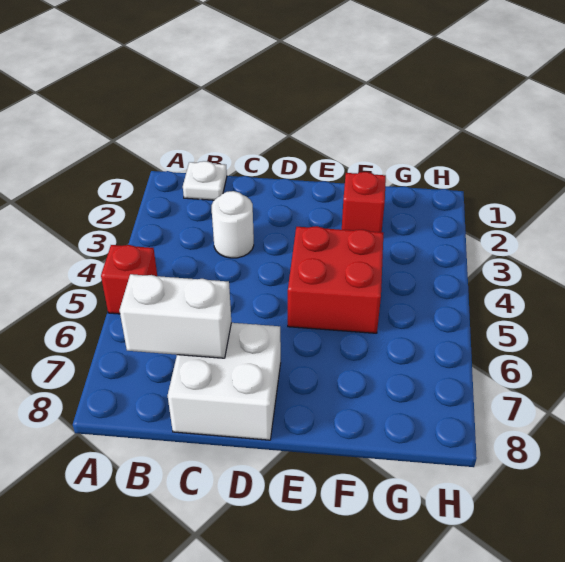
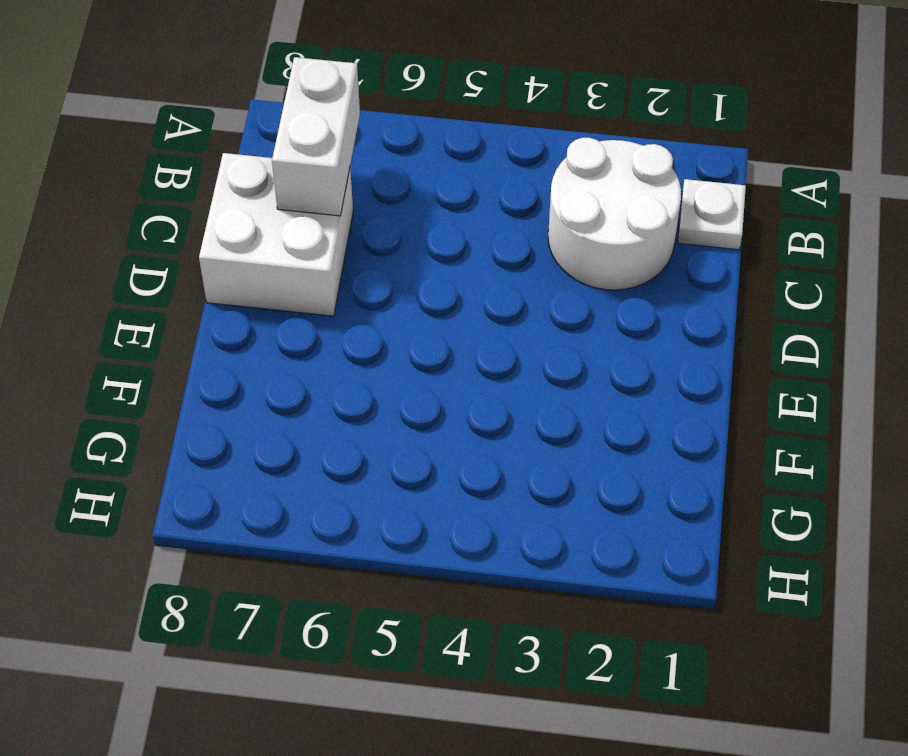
white 2x2 round brick [548,138,681,290] -> white 1x1 round brick [212,191,254,258]
none -> red 1x1 brick [101,245,157,314]
none -> red 2x2 brick [288,226,383,333]

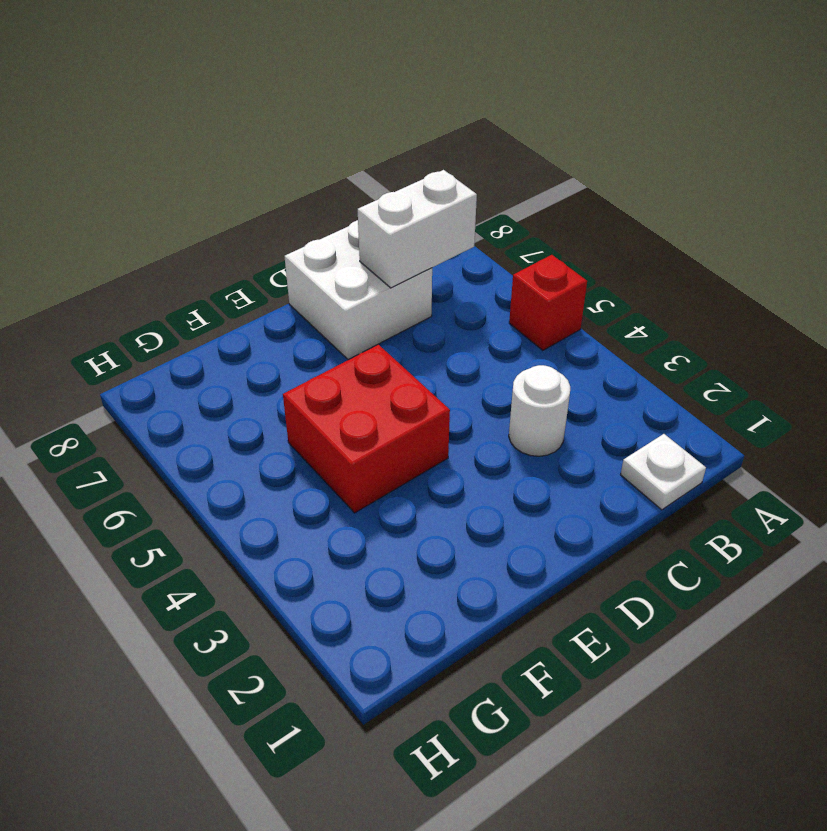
none -> red 1x1 brick [342,172,386,232]

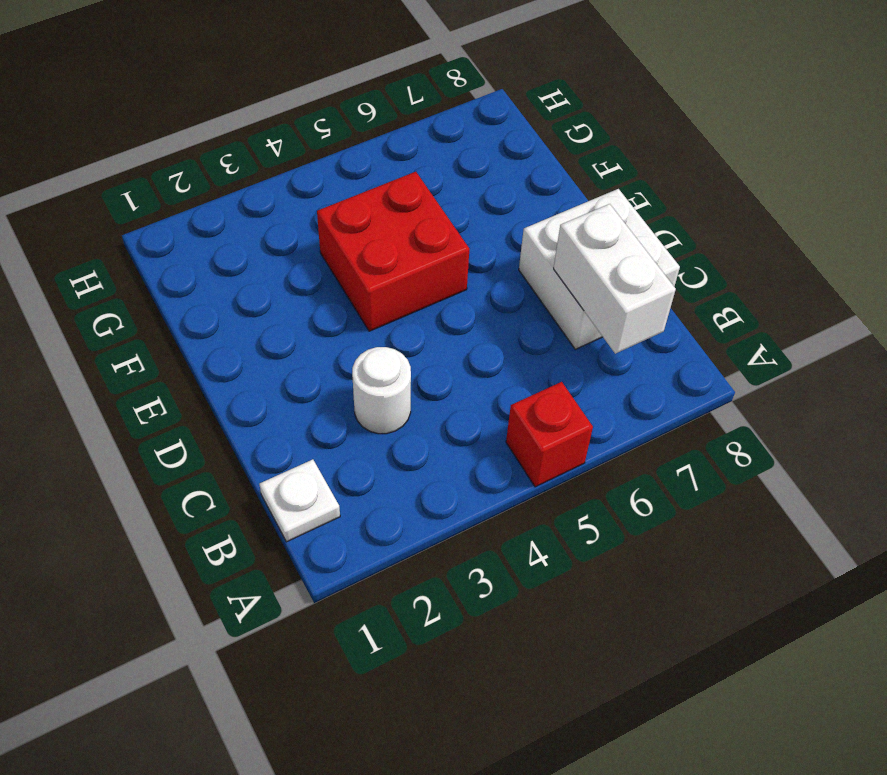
none -> red 1x1 brick [342,172,386,232]

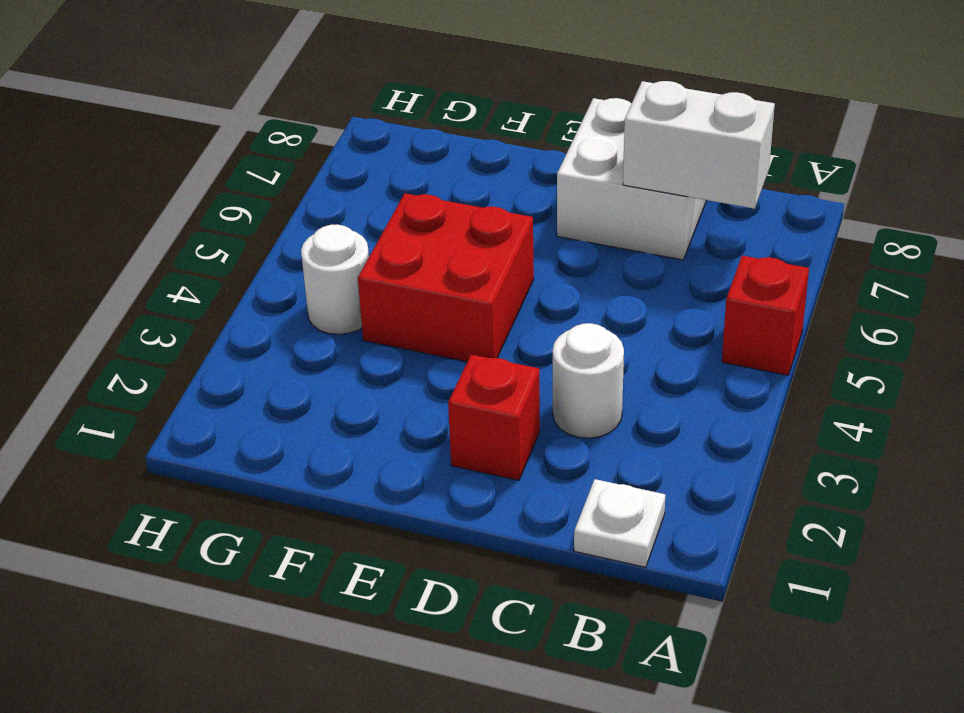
red 1x1 brick [448,355,540,480] -> red 1x1 brick moved to [342,172,386,232]
white 1x1 round brick [301,224,369,334] -> none

